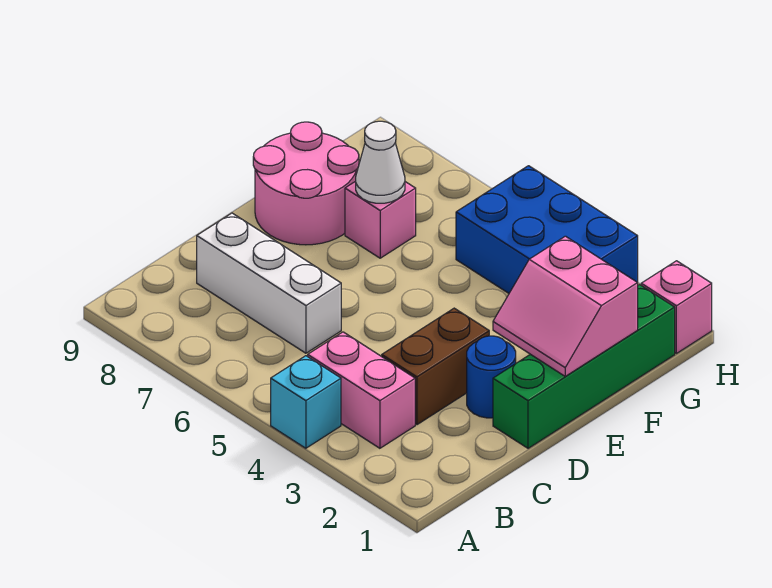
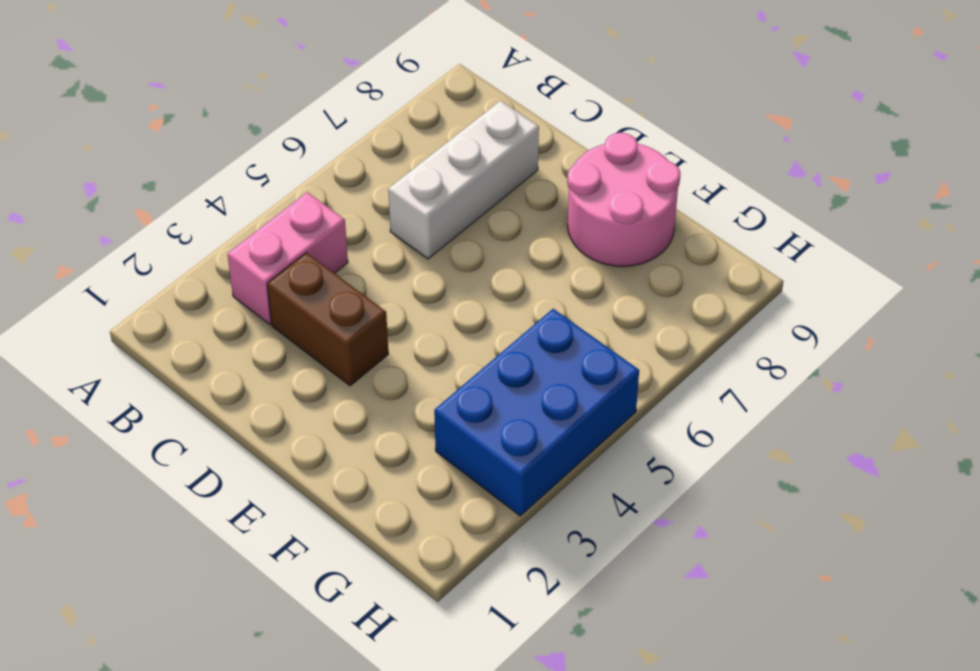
none -> cyan 1x1 brick [271,356,341,448]
none -> green 1x4 brick [493,285,675,448]
none -> blue 1x1 round brick [467,336,516,418]

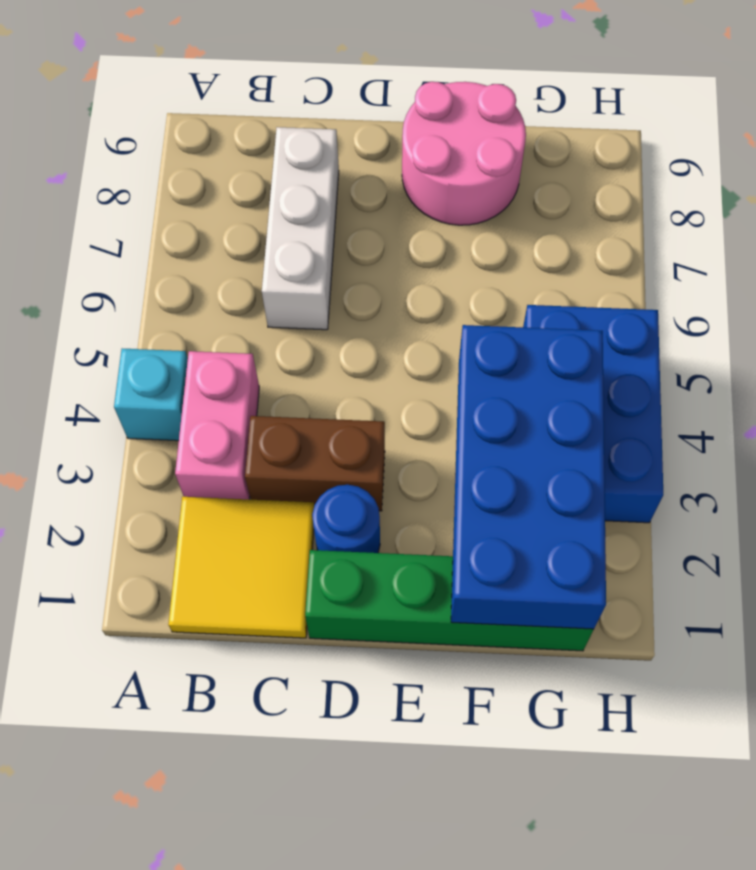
yellow 2x2 tile [168,497,314,638] -> none
blue 2x4 brick [451,325,606,629] -> pink 2x2 slope [493,236,638,377]
none -> pink 1x1 brick [345,181,416,258]
none -> pink 1x1 brick [641,261,712,353]
none -> white 1x1 cone [356,121,405,203]

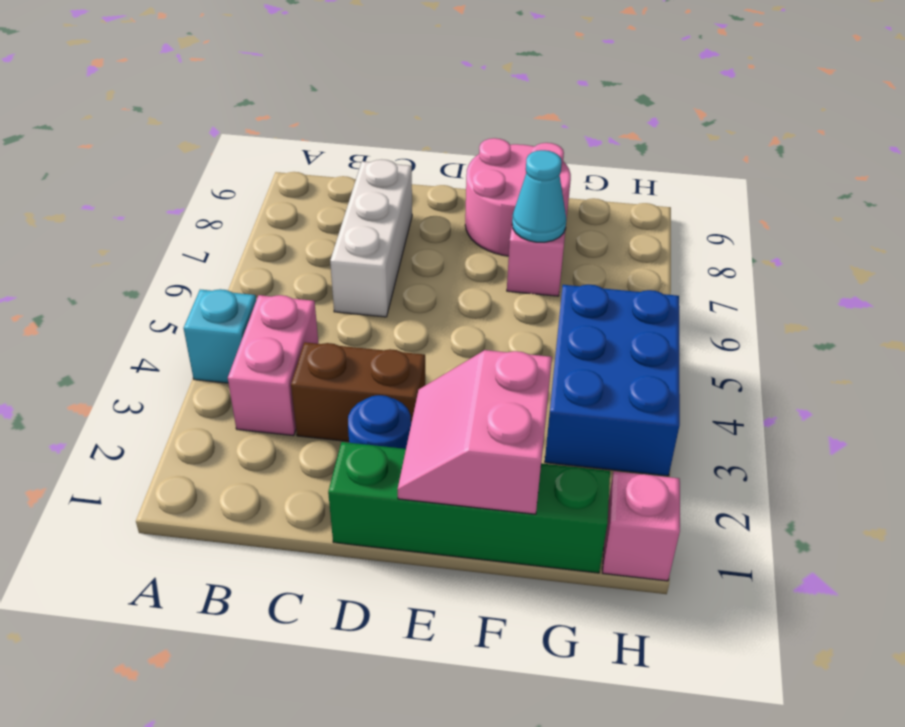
cyan 1x1 cone [512,150,566,242] -> white 1x1 cone [356,121,405,203]

